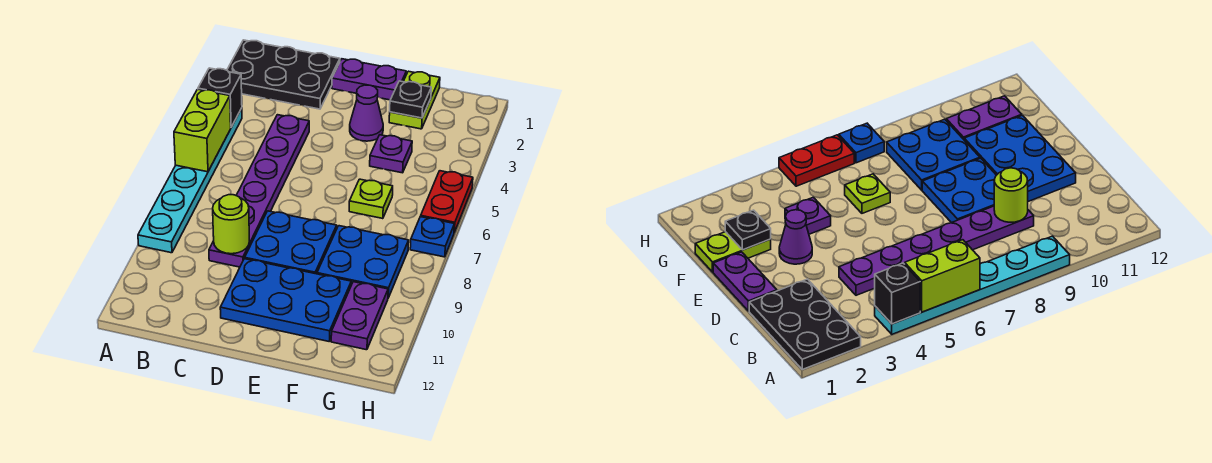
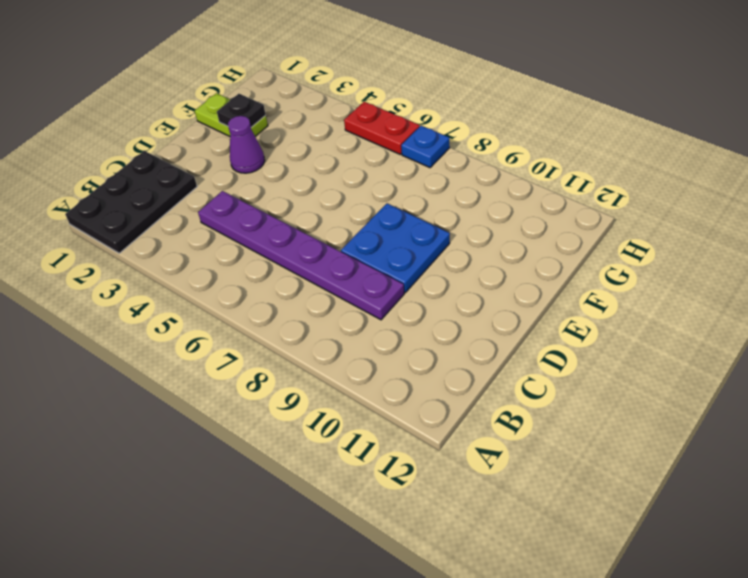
none -> cyan 1x6 plate [138,108,242,253]
none -> purple 1x2 plate [332,59,406,100]
none -> blue 2x3 plate [220,259,351,342]

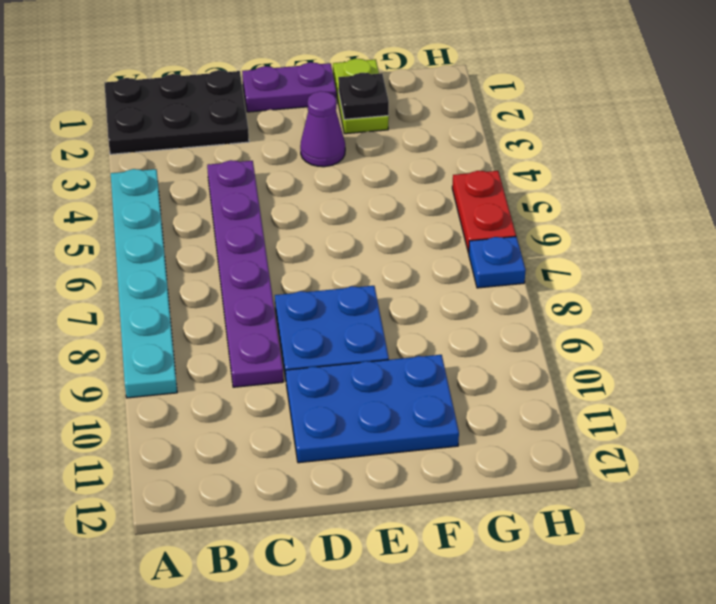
none -> purple 1x1 plate [370,135,412,173]
none -> lime 1x1 plate [349,179,393,219]
none -> blue 2x2 plate [317,226,409,298]

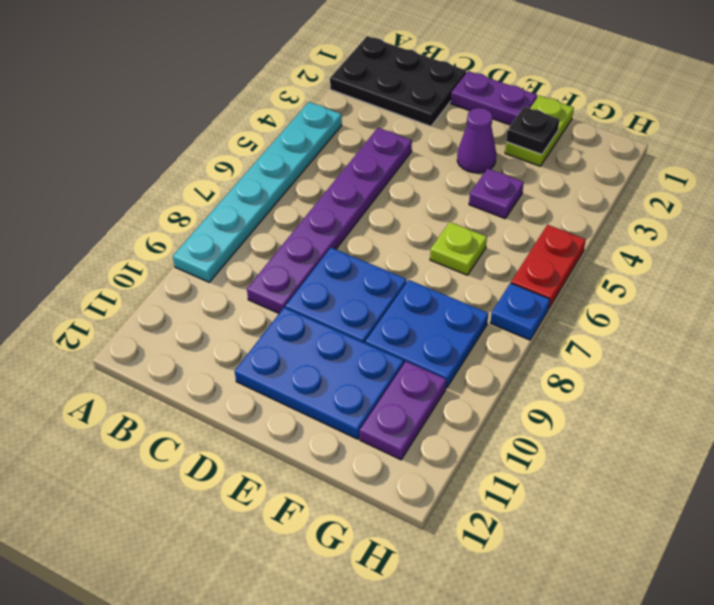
none -> black 1x1 brick [198,68,242,127]
none -> lime 1x2 brick [174,89,231,172]
none -> lime 1x1 round brick [213,195,249,254]

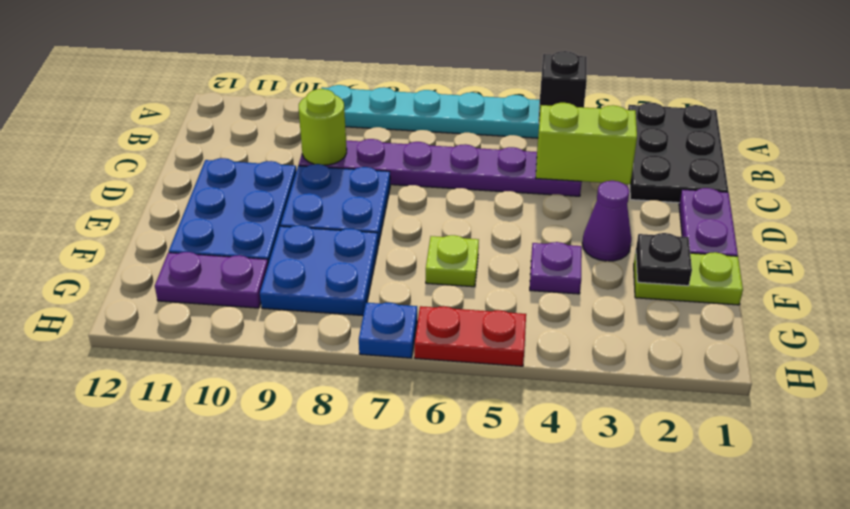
lime 1x2 brick [536,103,637,184] -> lime 1x2 brick moved to [174,89,231,172]

